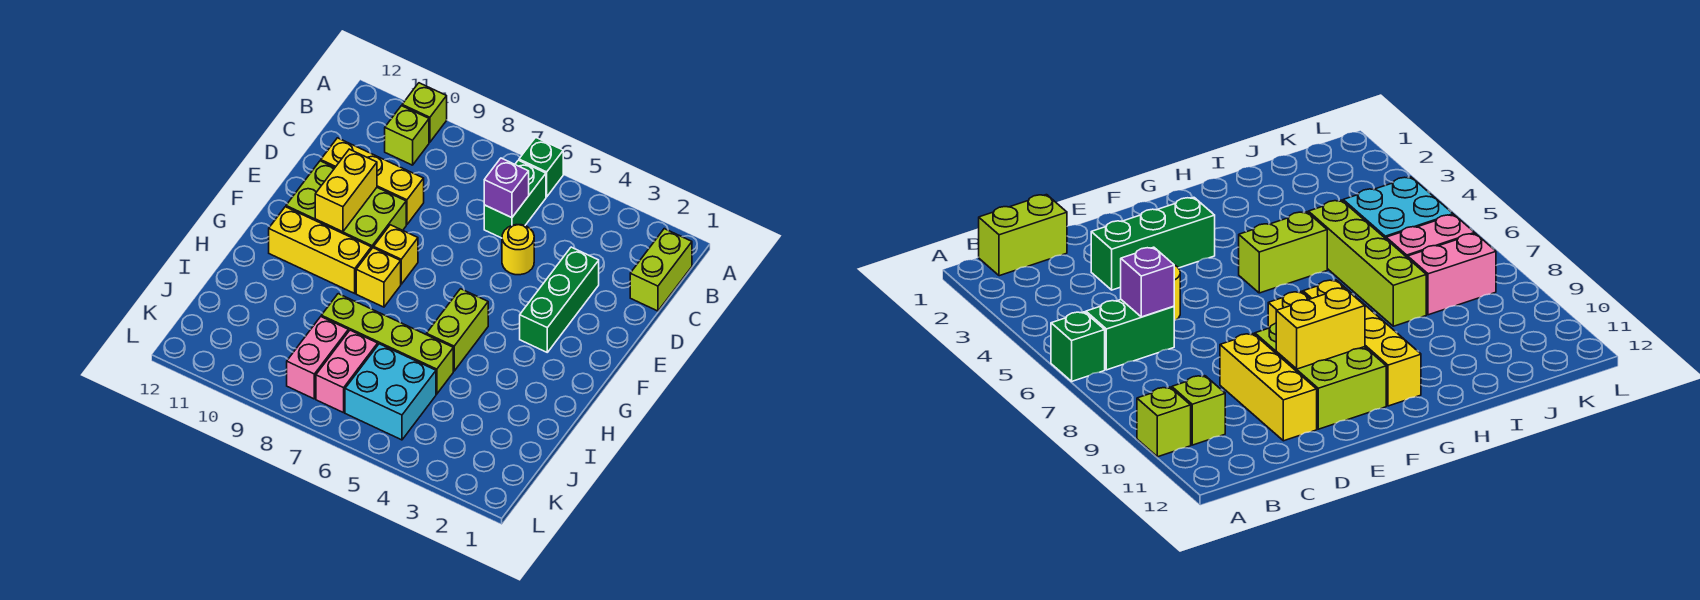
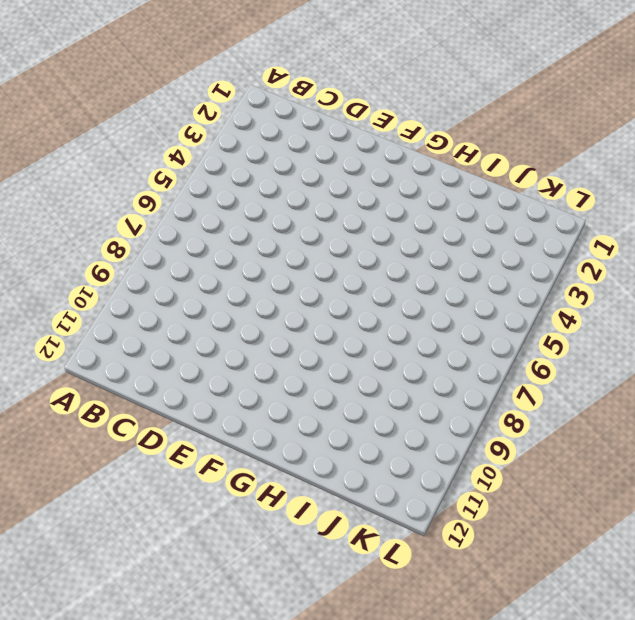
none -> green 1x1 brick [519,137,563,197]
none -> lime 1x1 brick [402,83,447,142]
none -> lime 1x2 brick [630,229,692,311]

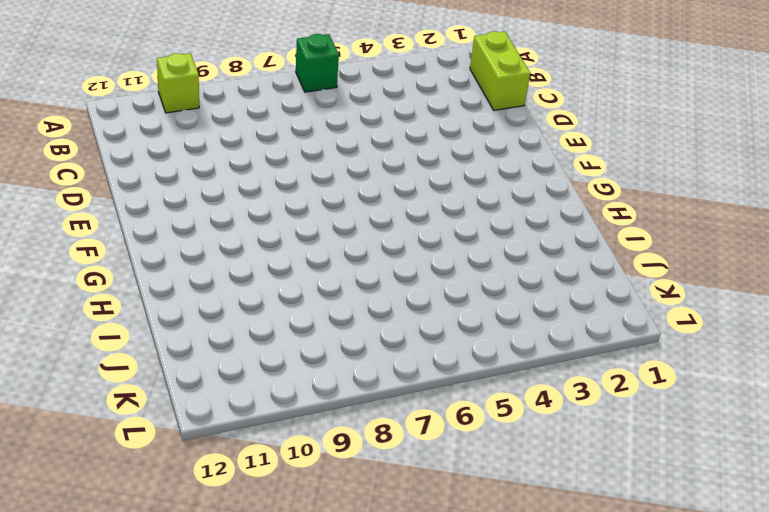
none -> green 1x2 brick [484,160,546,238]
none -> lime 1x1 brick [385,106,429,165]
none -> green 1x3 brick [520,247,599,352]

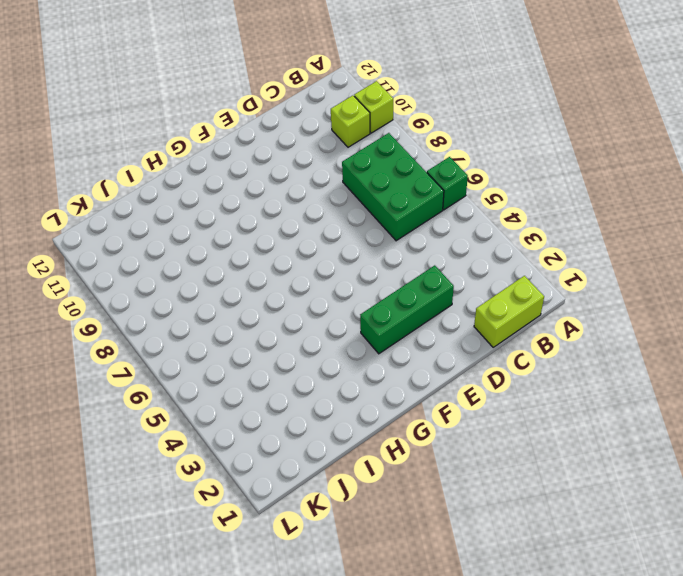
green 2x3 brick [342,133,444,241] -> green 1x2 brick [484,160,546,238]
none -> yellow 1x1 round brick [502,225,534,275]
none -> yellow 1x3 brick [321,138,424,225]
none -> lime 2x3 brick [286,161,406,249]

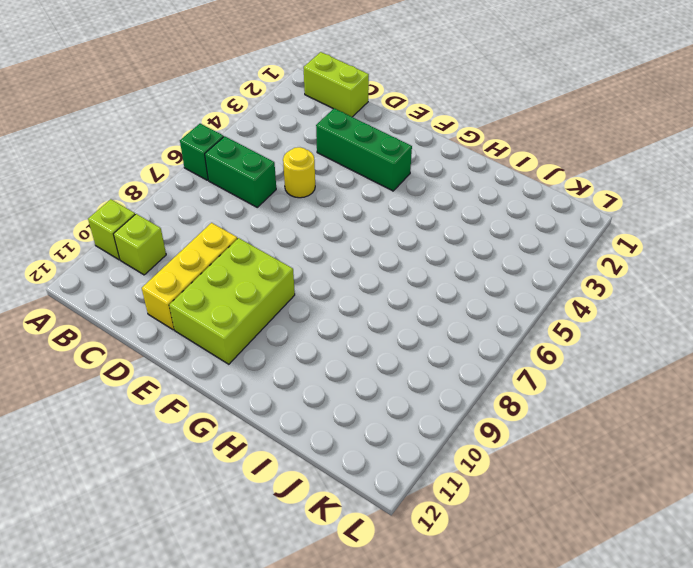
none -> yellow 1x1 brick [374,225,418,284]
none -> lime 1x2 brick [426,289,488,371]
none -> yellow 1x1 brick [356,248,401,307]

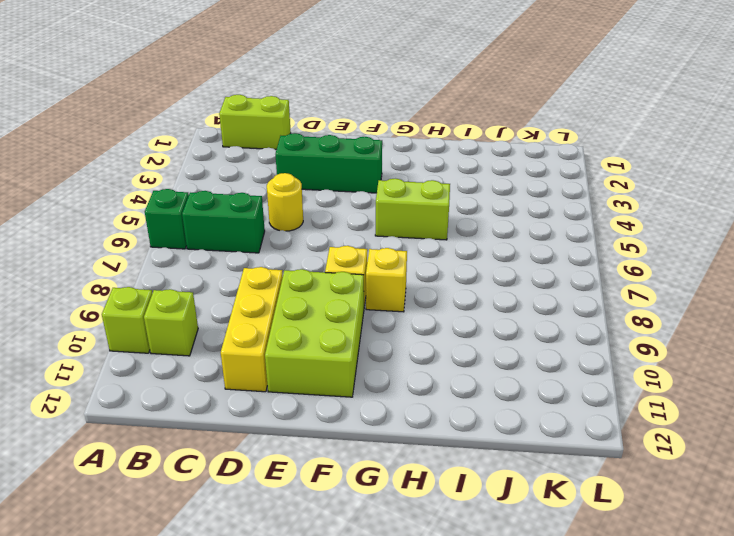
none -> yellow 1x3 brick [269,207,371,293]
none -> lime 1x4 brick [321,294,453,394]
none -> cyan 2x2 brick [345,344,436,440]

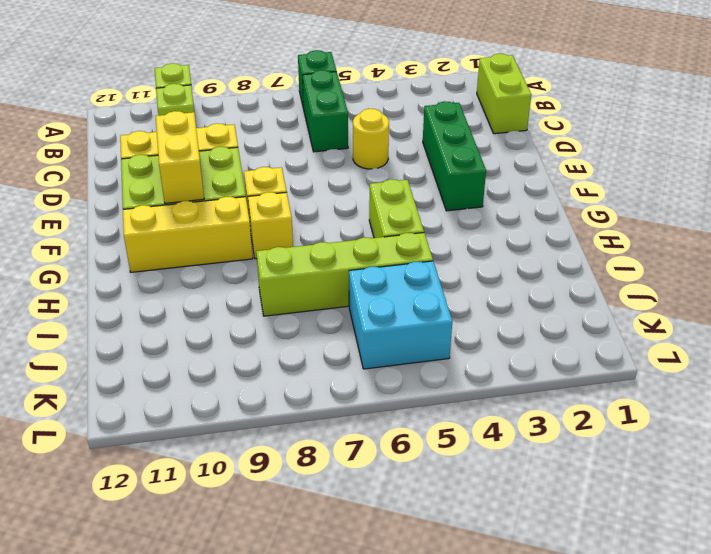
none -> pink 1x2 brick [316,330,378,413]
none -> pink 1x2 brick [287,317,348,399]
none -> purple 1x1 brick [484,158,529,218]

